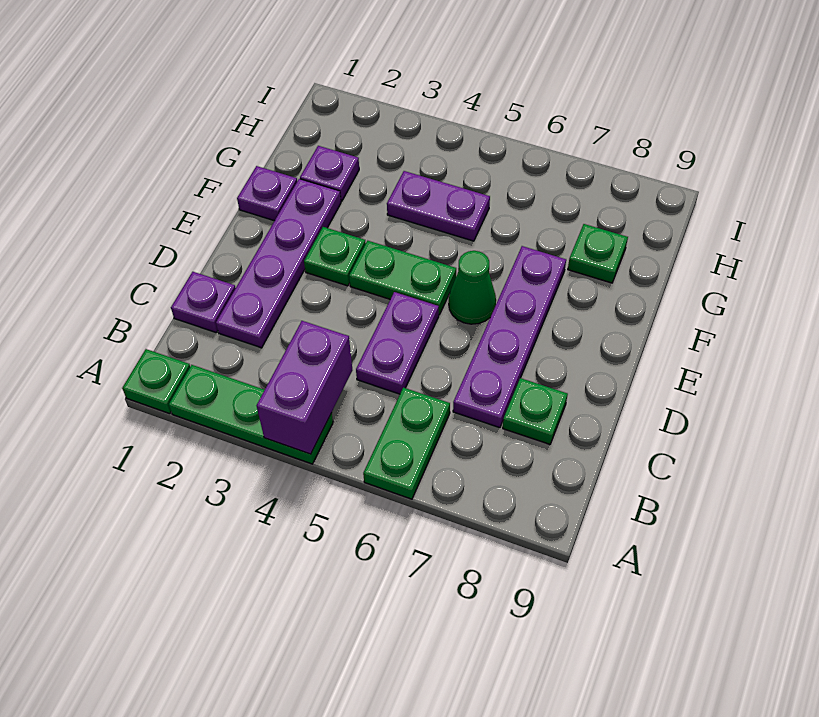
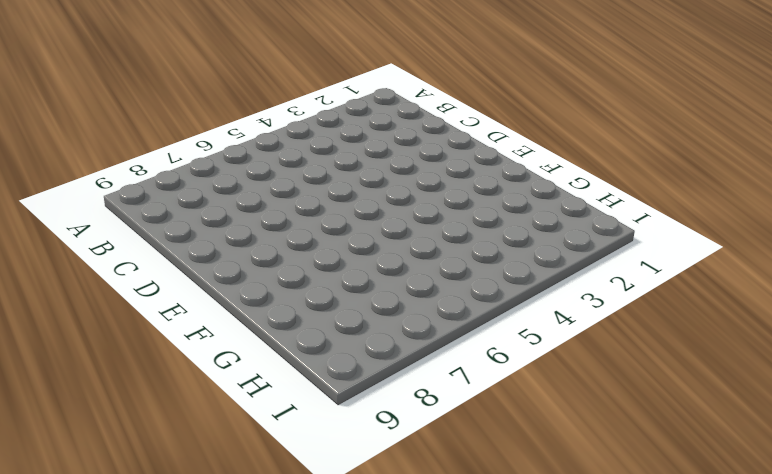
none -> green 1x1 plate [122,349,190,414]
none -> green 1x3 plate [169,365,333,464]
none -> green 1x2 plate [363,388,450,499]

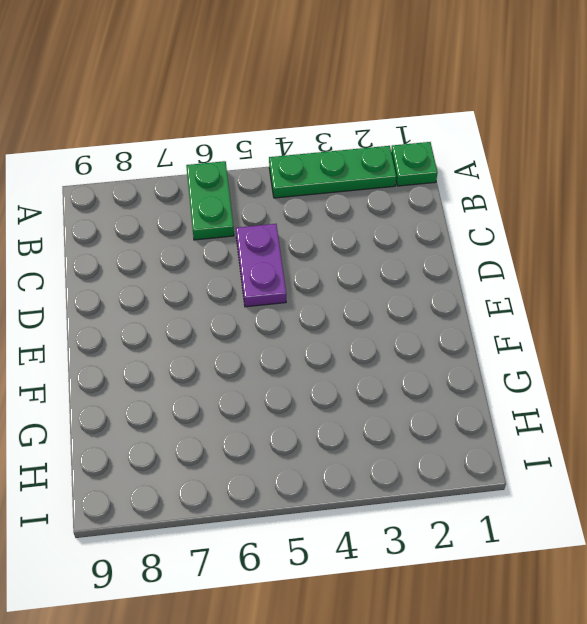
none -> purple 1x1 plate [171,272,236,332]
none -> purple 1x4 plate [216,179,341,348]
none -> purple 1x4 plate [453,246,566,428]

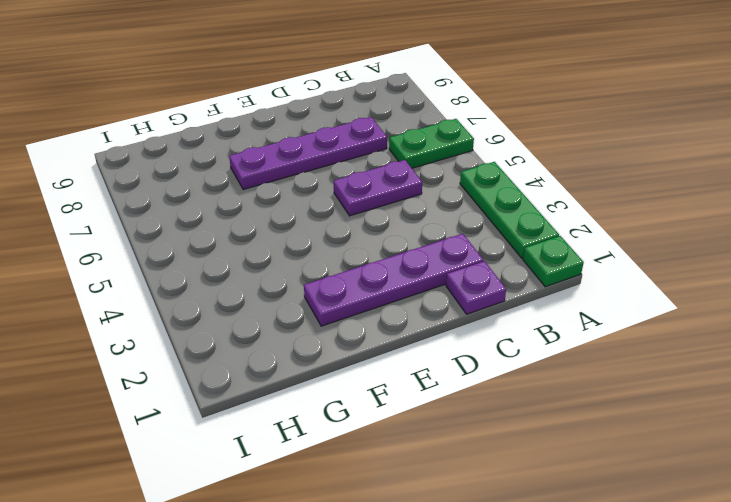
none -> green 1x1 plate [503,378,568,444]
none -> green 1x1 plate [304,227,366,286]
none -> green 1x2 plate [349,241,456,315]

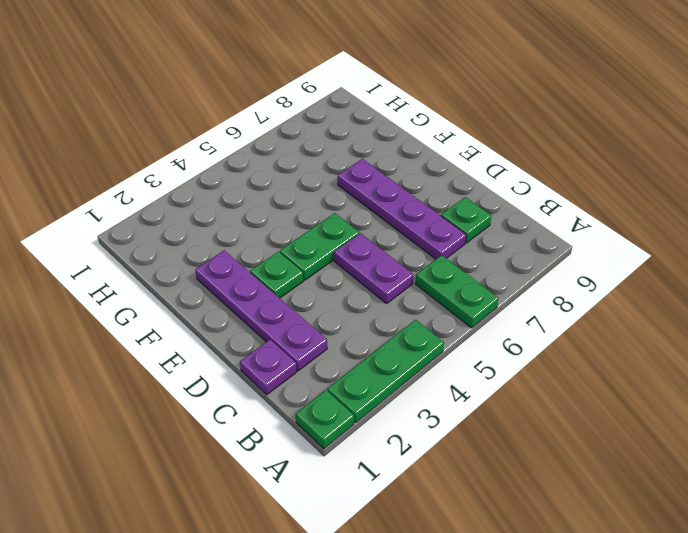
none -> green 1x1 cone [449,251,496,324]
none -> purple 1x1 plate [237,166,297,221]
none -> purple 1x1 plate [300,146,359,201]

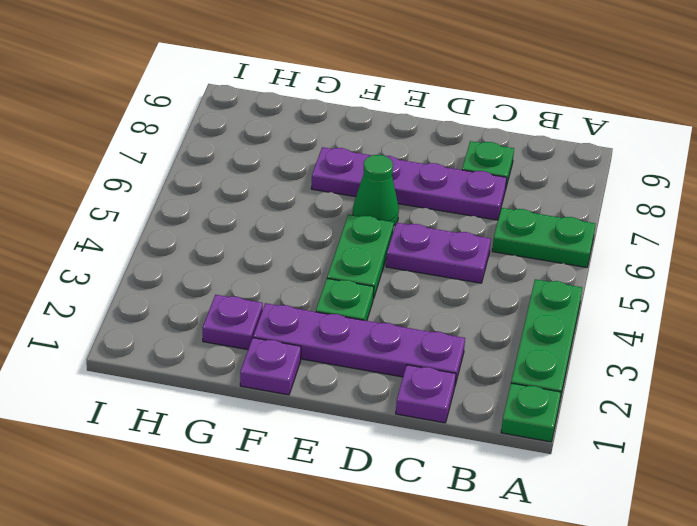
none -> purple 1x2 plate [387,171,490,241]
none -> green 1x1 plate [568,224,628,283]
none -> purple 1x2 brick [257,321,352,454]

